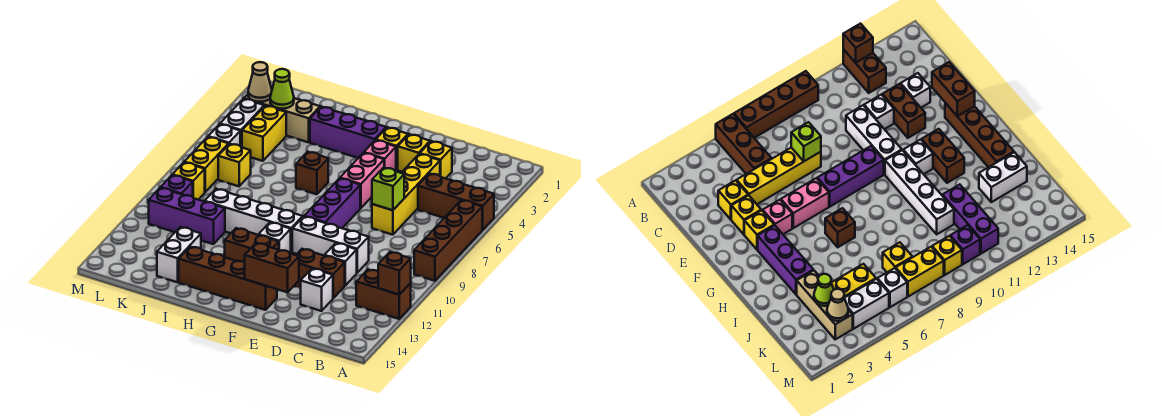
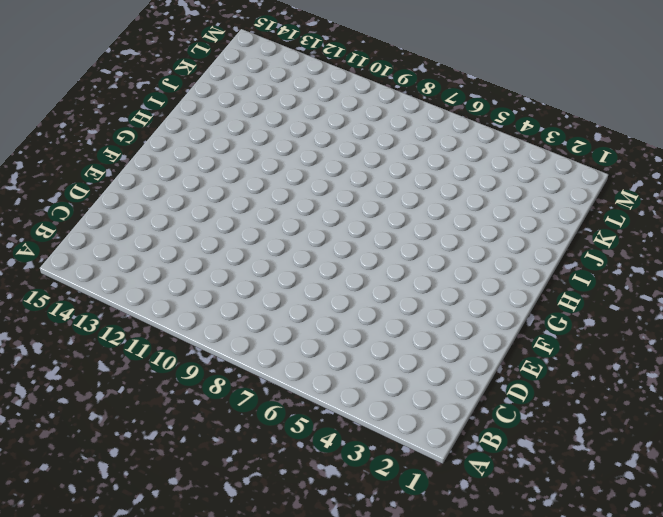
none -> brown 1x3 brick [418,174,494,230]
none -> brown 1x4 brick [414,200,482,281]
none -> brown 1x2 brick [356,270,411,319]
none -> yellow 1x1 brick [420,141,452,179]

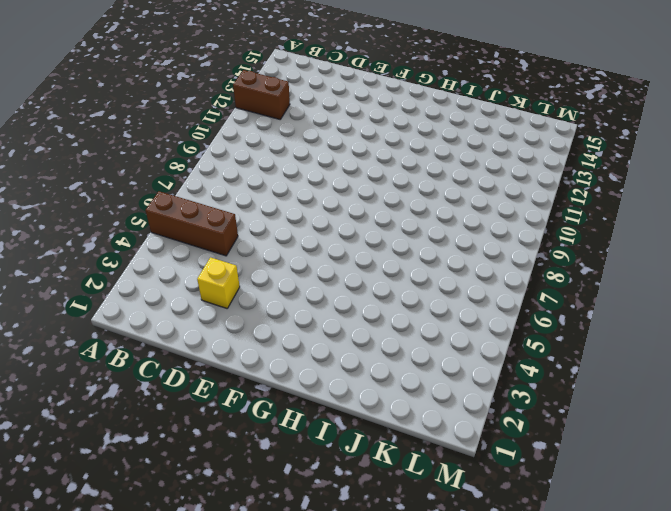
none -> brown 1x4 brick [414,200,482,281]
none -> yellow 1x4 brick [372,154,440,235]
none -> white 1x3 brick [292,217,369,273]
none -> white 1x1 brick [324,243,357,285]

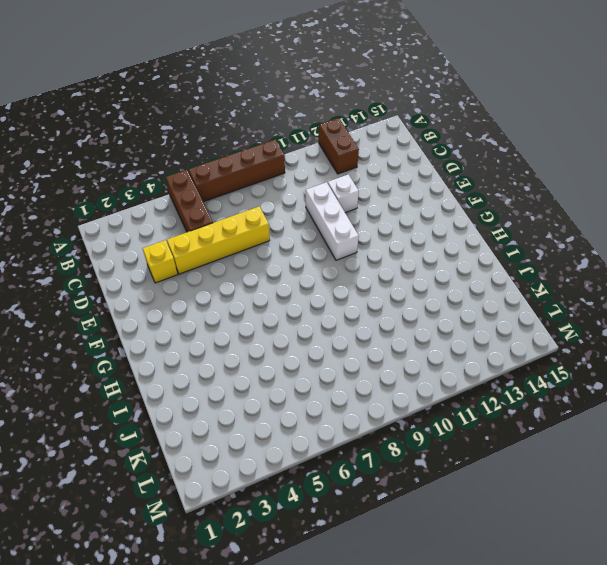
none -> brown 1x2 brick [294,249,345,298]
none -> white 1x1 brick [301,268,333,311]
none -> yellow 1x1 brick [398,134,430,172]
none -> yellow 1x1 brick [376,127,408,170]

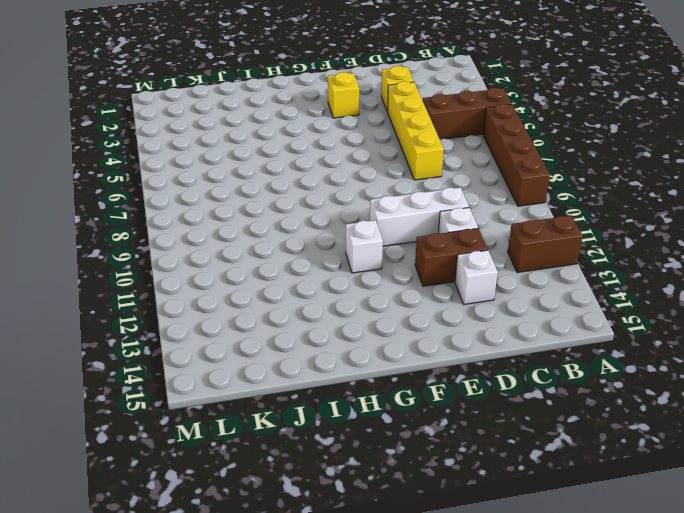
none -> yellow 1x1 brick [398,134,430,172]
none -> pink 1x1 brick [364,140,396,171]
none -> pink 1x2 brick [340,153,384,208]
none -> purple 1x3 brick [304,178,360,228]

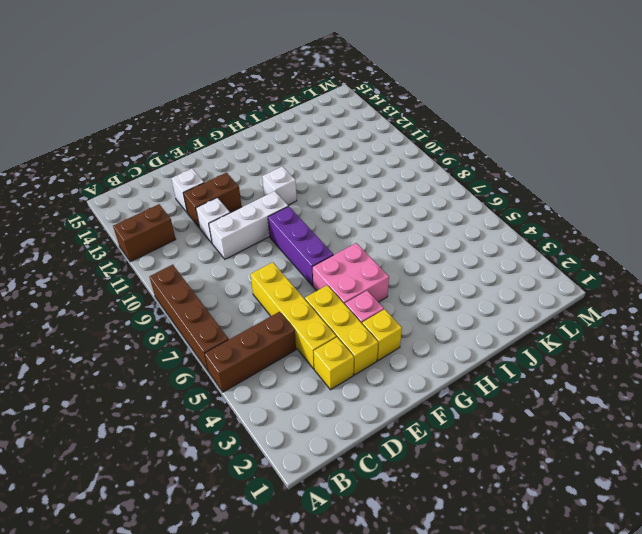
yellow 1x3 brick [305,285,378,375] -> yellow 1x1 brick [398,134,430,172]
pink 2x2 brick [313,243,389,304] -> pink 1x2 brick [340,153,384,208]
none -> brown 1x4 brick [179,247,277,310]
none -> purple 1x3 brick [310,107,386,158]
none -> white 1x4 brick [204,189,303,252]
none -> brown 1x2 brick [225,228,279,263]

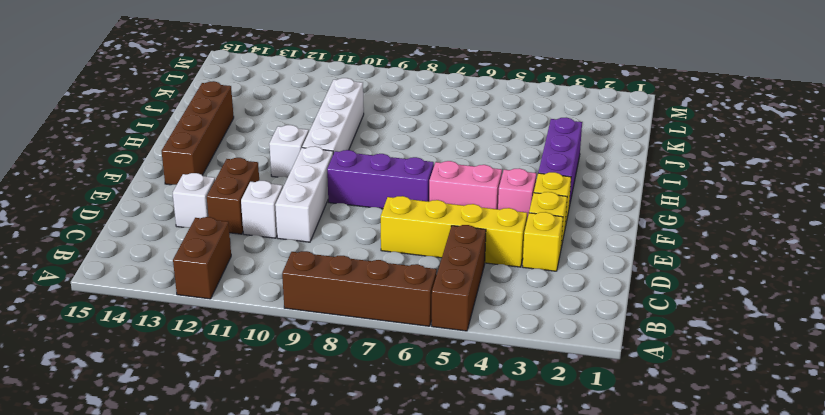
none -> brown 1x2 brick [225,228,279,263]
none -> brown 1x1 brick [296,152,328,194]
none -> tan 1x3 brick [244,94,320,142]
none -> purple 1x3 brick [149,188,225,244]

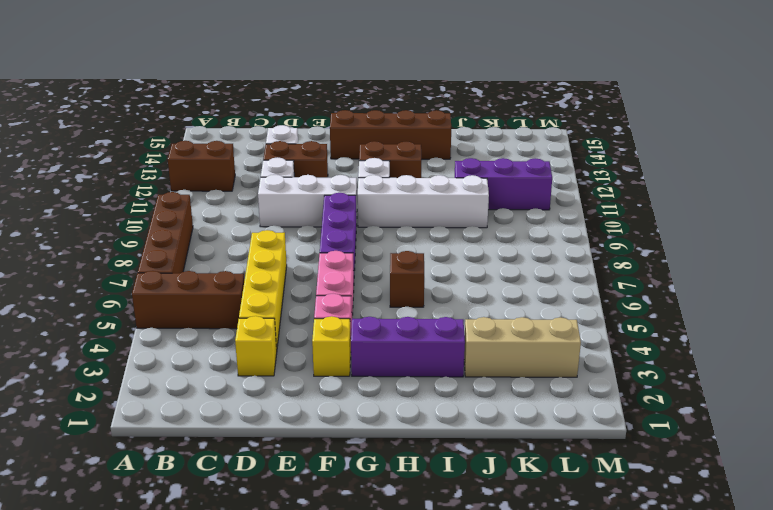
none -> yellow 1x1 brick [398,134,430,172]
none -> white 1x2 brick [157,227,201,282]
none -> yellow 1x2 brick [242,106,286,161]
none -> yellow 1x1 brick [218,144,251,186]

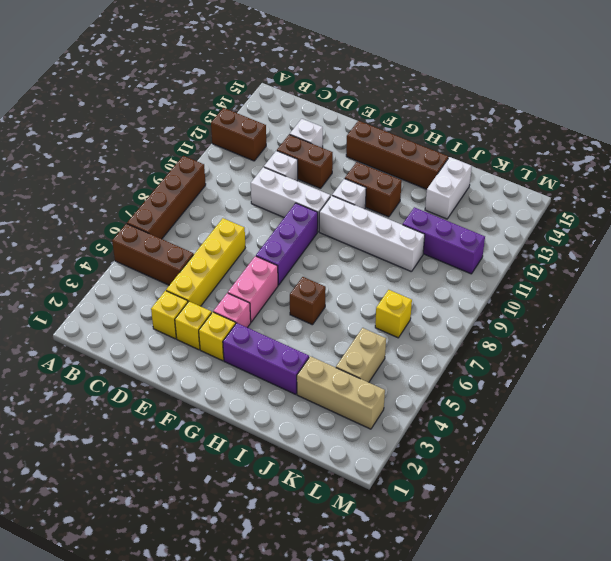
tan 1x2 brick [336,328,386,382] -> yellow 1x2 brick [242,106,286,161]
none -> white 1x2 brick [220,99,264,148]
none -> white 1x1 brick [208,124,240,146]
none -> yellow 1x2 brick [184,137,229,192]
none -> yellow 1x1 brick [172,162,205,200]

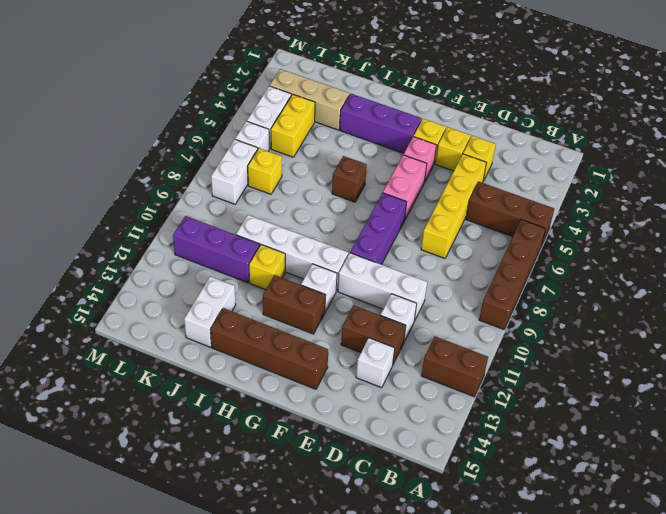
yellow 1x1 brick [249,245,285,290] -> yellow 1x1 brick moved to [172,162,205,200]
white 1x2 brick [211,140,258,204] -> yellow 1x2 brick [184,137,229,192]
none -> purple 1x1 brick [161,175,193,197]
none -> brown 1x1 brick [378,252,411,295]
none -> lime 1x1 brick [372,168,404,210]
none -> brown 1x2 brick [245,243,299,293]

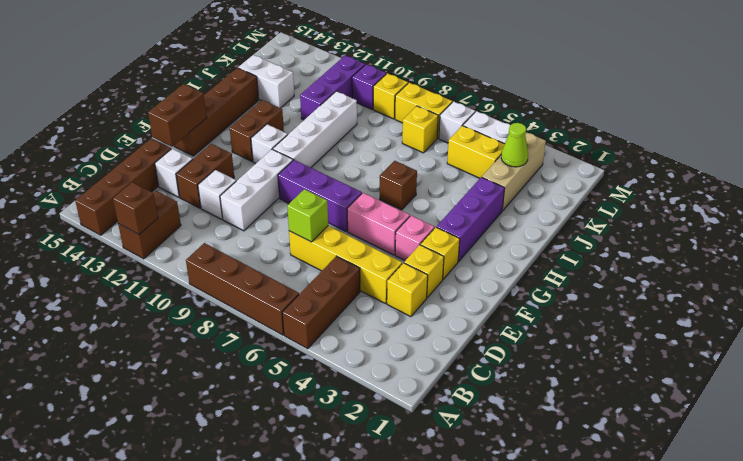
brown 1x4 brick [75,138,171,235] -> none
none -> tan 1x1 cone [248,62,272,102]

